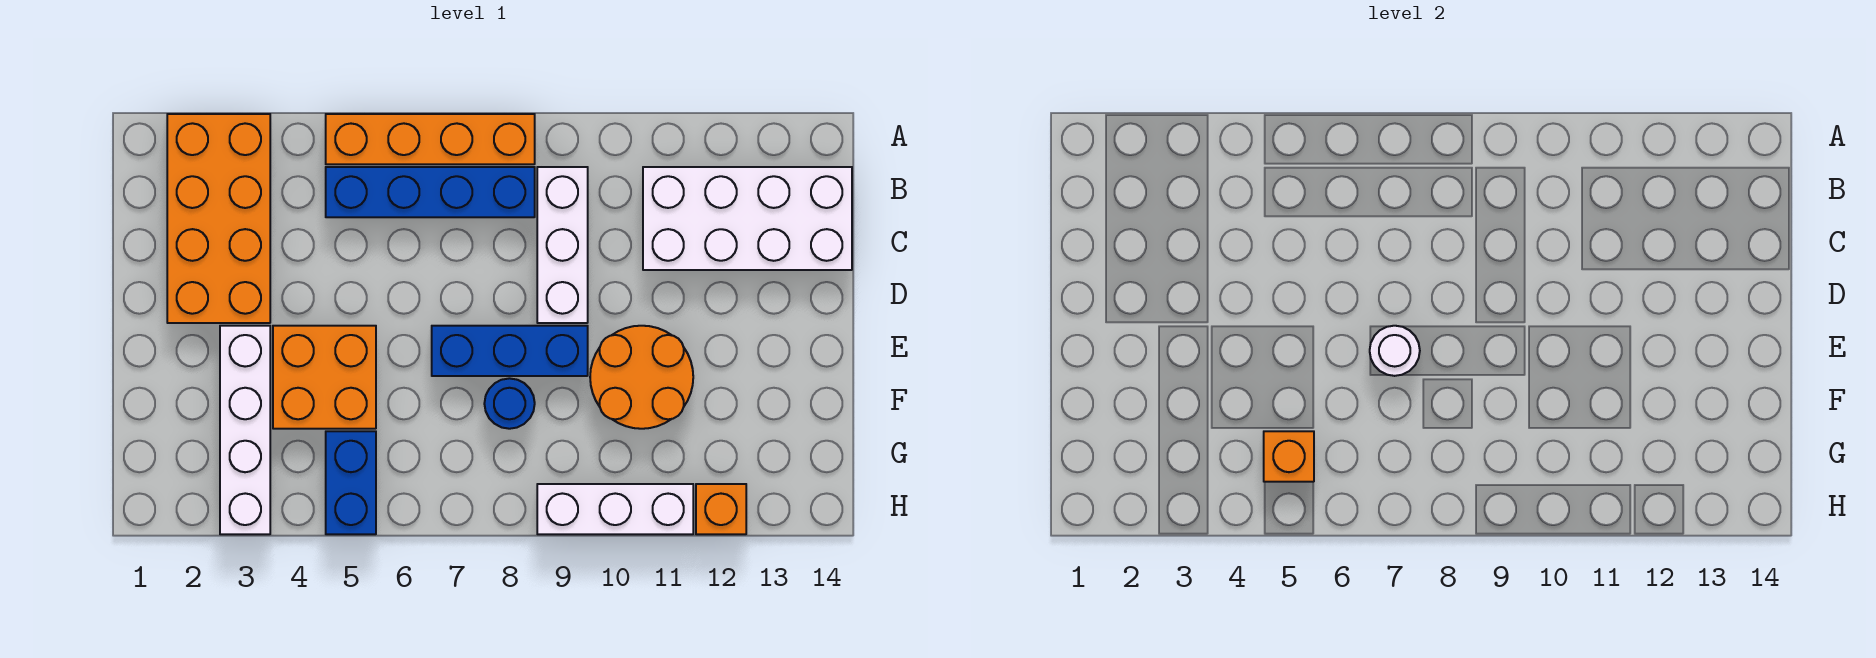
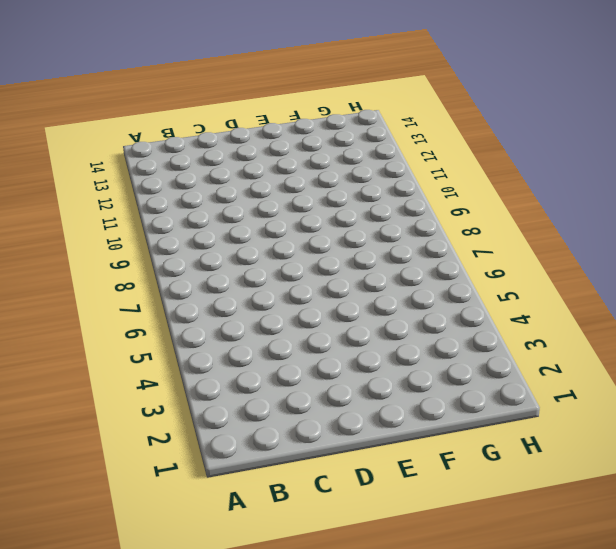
none -> orange 2x4 brick [167,114,270,323]
none -> orange 1x4 brick [326,114,535,164]
none -> blue 1x4 brick [326,167,535,217]

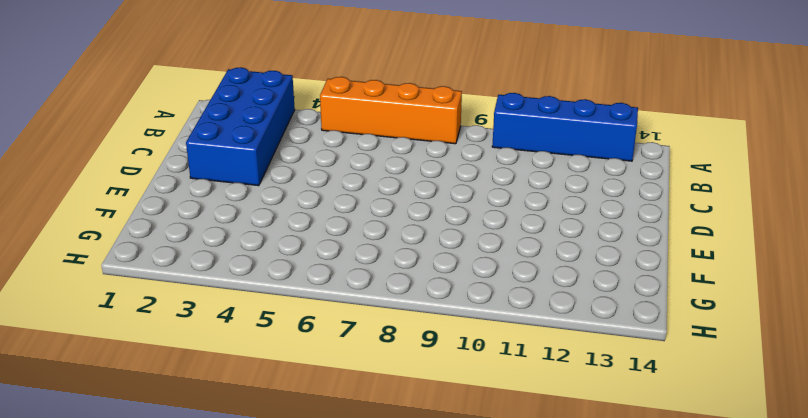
blue 2x4 brick [186,67,295,186] -> orange 2x4 brick [167,114,270,323]
blue 1x4 brick [492,93,638,161] -> blue 1x4 brick moved to [326,167,535,217]
none -> white 1x3 brick [537,167,588,323]
none -> white 2x4 brick [643,167,852,270]
none -> white 1x4 brick [220,326,270,534]

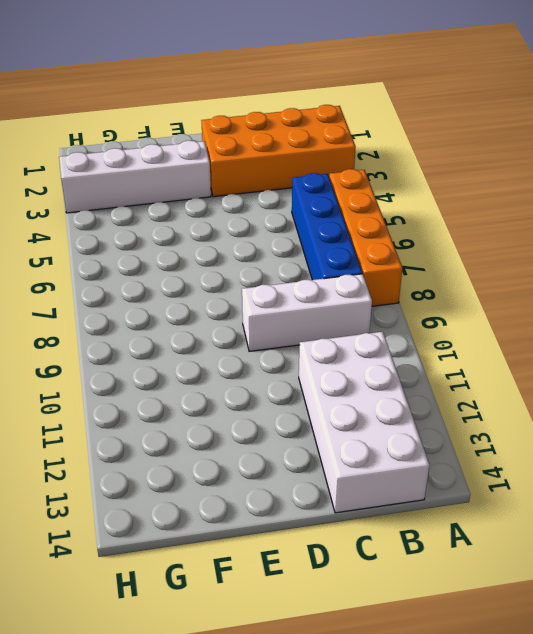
none -> orange 2x2 brick [273,326,376,429]
none -> blue 1x3 brick [432,326,588,376]
none -> orange 2x2 round brick [590,326,693,429]

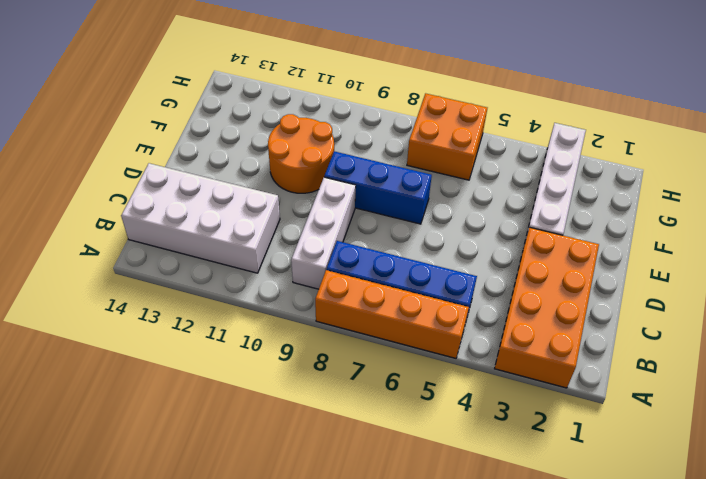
orange 2x2 brick [407,93,487,180] -> orange 2x2 brick moved to [273,326,376,429]
none -> blue 1x1 round brick [484,378,535,429]
none -> blue 1x2 brick [326,431,376,534]
none -> white 1x3 brick [537,484,693,534]

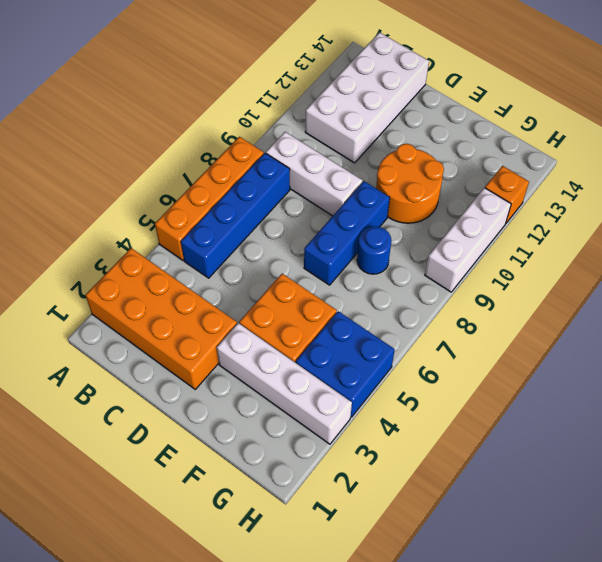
blue 2x2 brick [296,311,395,417] -> blue 1x2 brick [326,431,376,534]
none -> white 1x1 round brick [1370,326,1420,376]
none -> orange 1x1 brick [1264,431,1314,482]

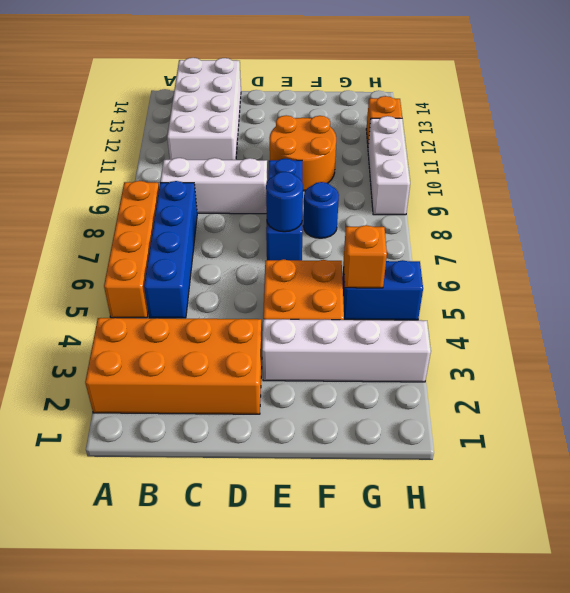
blue 1x1 round brick [266,172,303,232] -> white 1x1 round brick [1370,326,1420,376]

